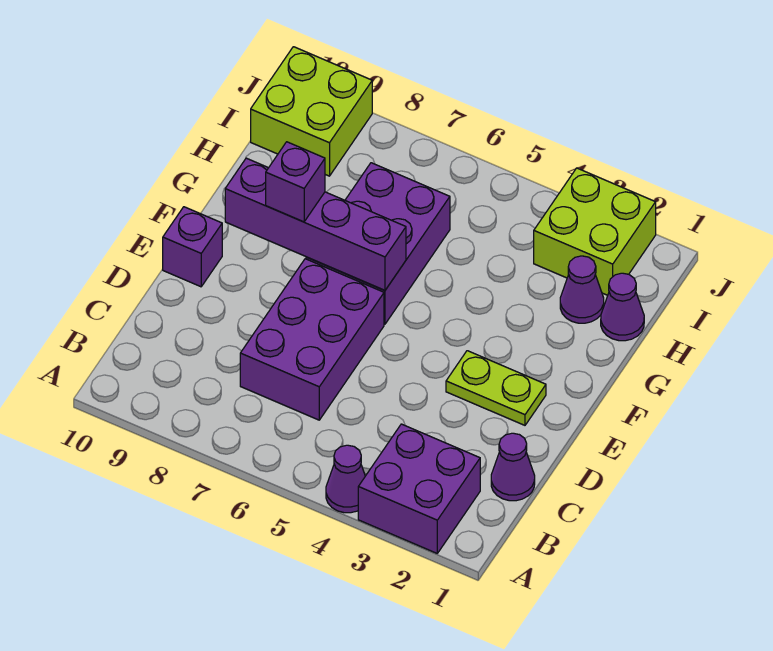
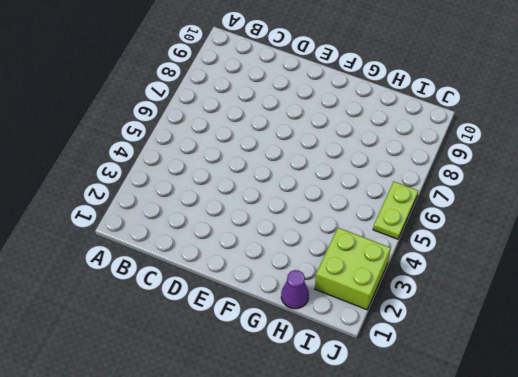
lime 1x2 plate [373,182,418,239] -> lime 1x2 plate moved to [446,351,546,425]
none -> purple 2x2 brick [358,424,480,553]
none -> purple 1x1 cone [326,445,365,513]
none -> purple 1x1 cone [491,433,535,501]

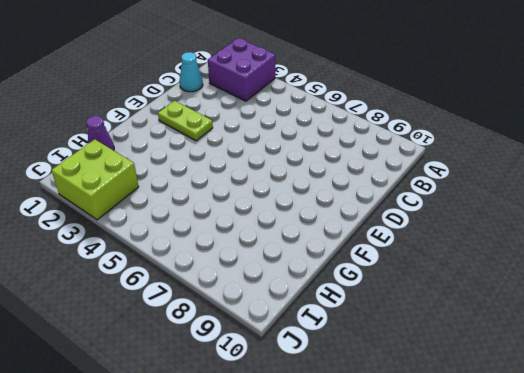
cyan 1x1 cone [180,52,203,92] -> purple 1x1 cone [491,433,535,501]
none -> purple 1x1 cone [326,445,365,513]
none -> purple 2x3 brick [240,259,384,420]
none -> purple 1x1 brick [163,207,222,287]

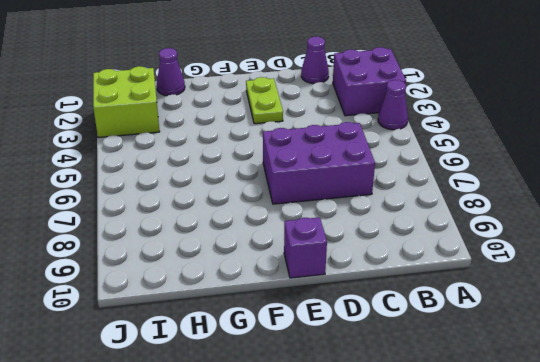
none -> purple 2x3 brick [306,163,450,324]
none -> purple 1x1 cone [560,256,604,323]
none -> lime 2x2 brick [251,47,372,176]

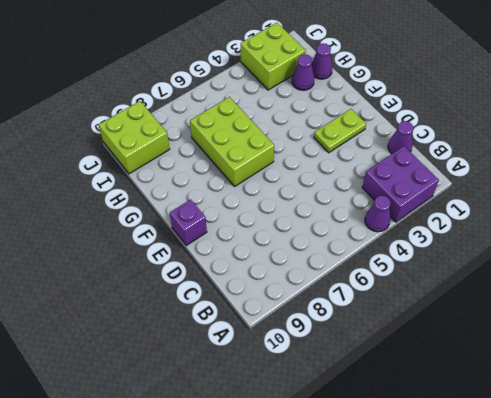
lime 2x3 brick [190,97,274,187] -> purple 2x3 brick [306,163,450,324]
none -> purple 2x3 brick [240,259,384,420]
none -> purple 1x4 brick [225,158,406,290]
none -> purple 1x1 brick [266,142,325,222]

